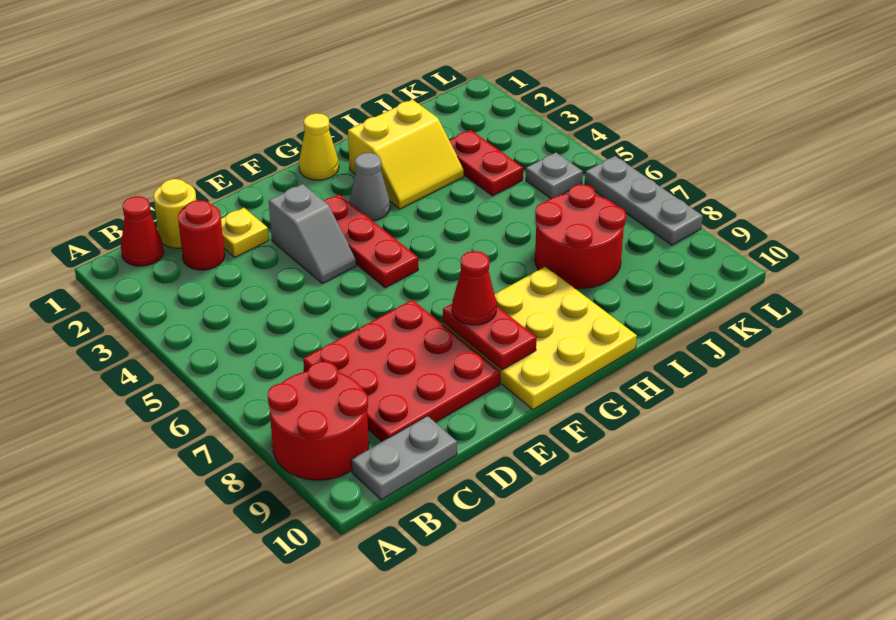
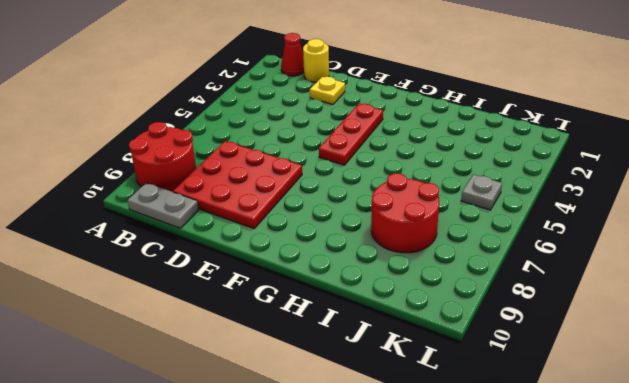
none -> red 1x1 round brick [178,200,225,270]
none -> grey 1x2 slope [269,184,356,284]
none -> yellow 3x3 plate [443,266,637,409]

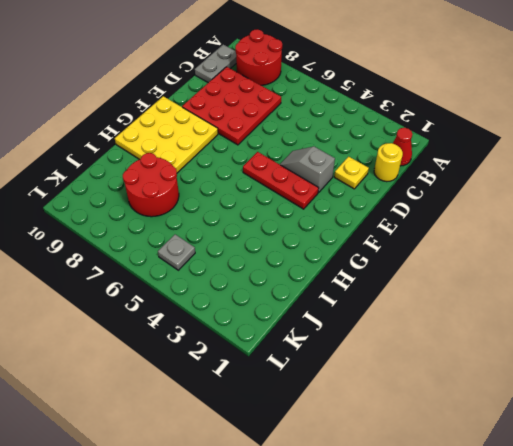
none -> red 1x1 round brick [178,200,225,270]
none -> yellow 1x1 cone [299,113,339,180]
none -> grey 1x1 cone [349,153,390,221]

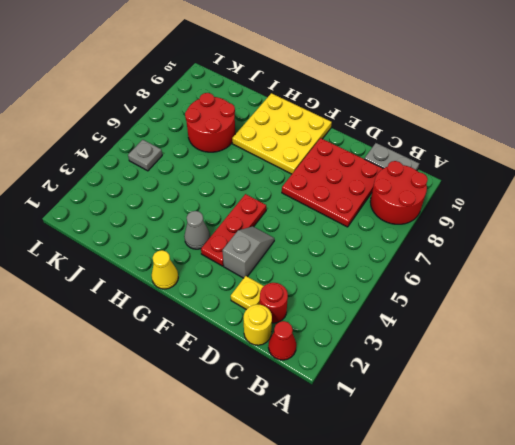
none -> yellow 2x2 slope [348,100,464,209]
none -> red 1x2 plate [449,130,523,196]
none -> grey 1x3 plate [585,156,703,245]

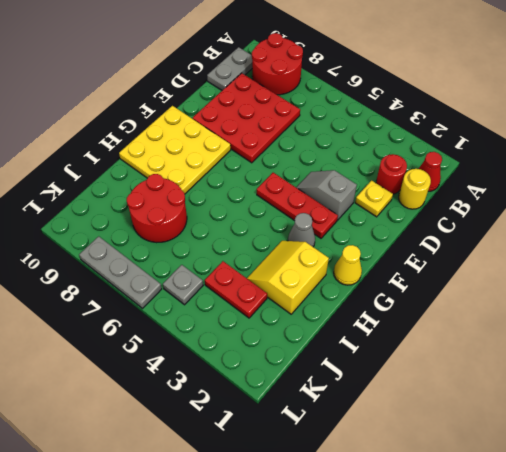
none -> red 1x2 plate [443,304,537,370]
none -> red 1x1 cone [452,251,497,325]

